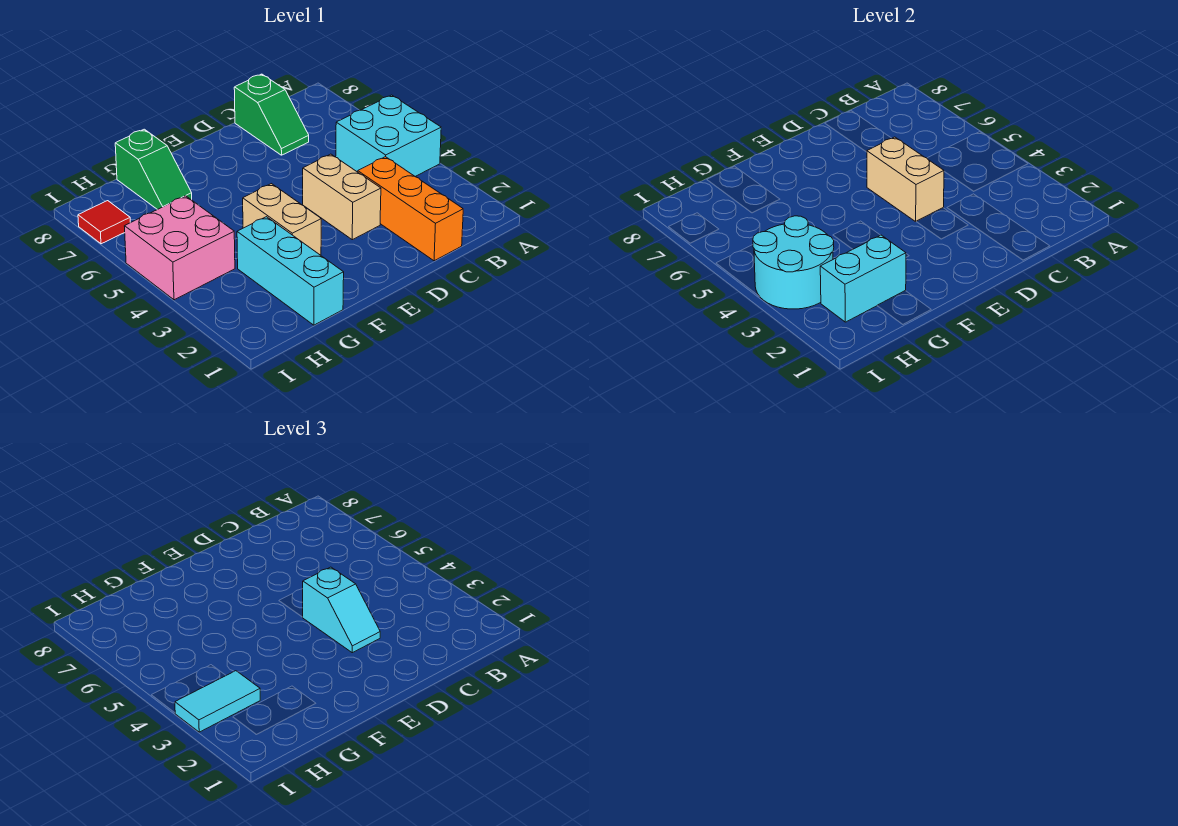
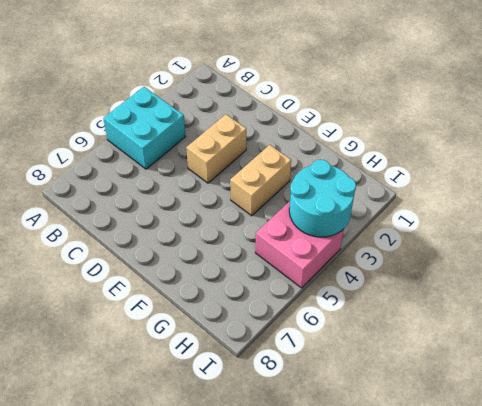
none -> orange 1x3 brick [358,157,463,261]
none -> green 1x2 slope [234,74,309,155]
none -> cyan 1x3 brick [237,217,344,325]

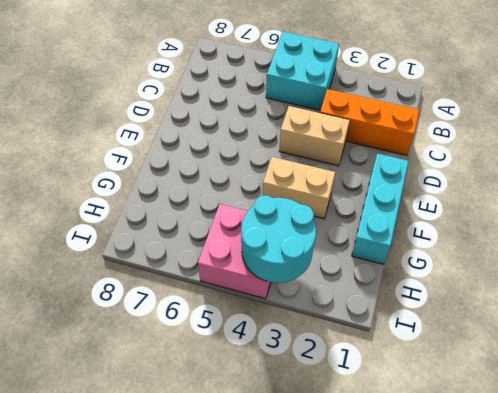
cyan 1x3 brick [352,154,409,264] -> cyan 1x3 brick turned to [237,217,344,325]
none -> green 1x2 slope [234,74,309,155]
none -> green 1x2 slope [115,129,192,210]
none -> red 1x1 tile [78,201,130,244]

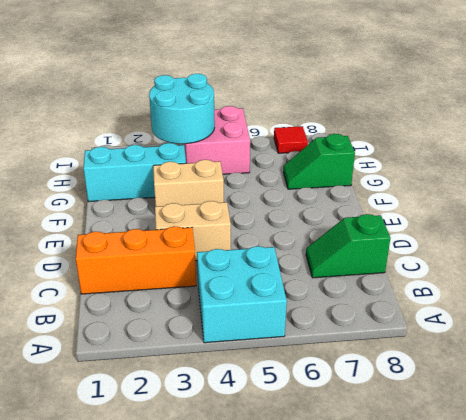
none -> tan 1x2 brick [867,137,944,222]
none -> cyan 1x2 brick [820,235,906,322]
none -> cyan 1x2 slope [303,567,380,653]

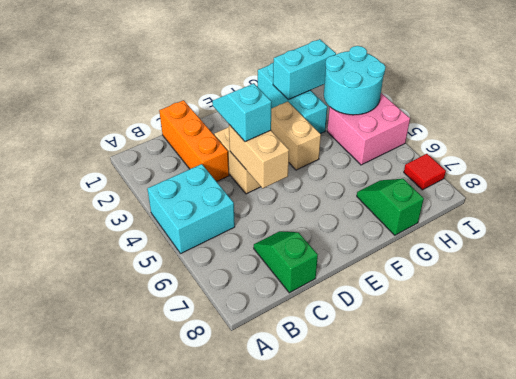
none -> cyan 1x2 tile [175,671,260,732]

